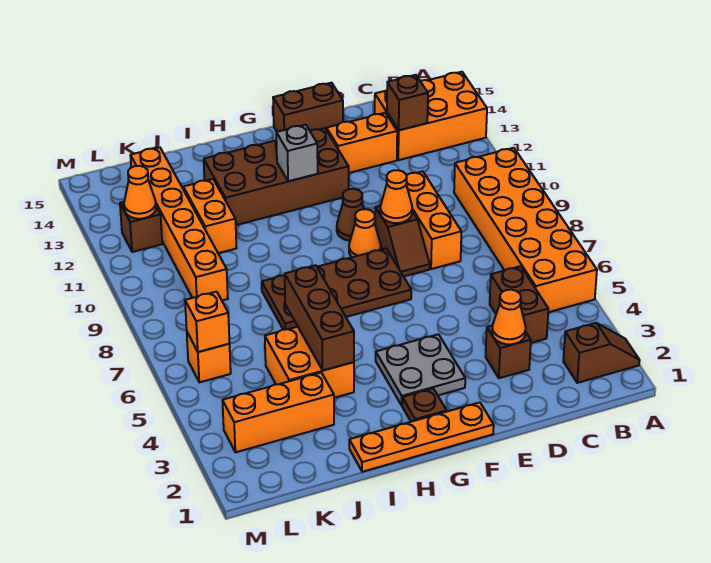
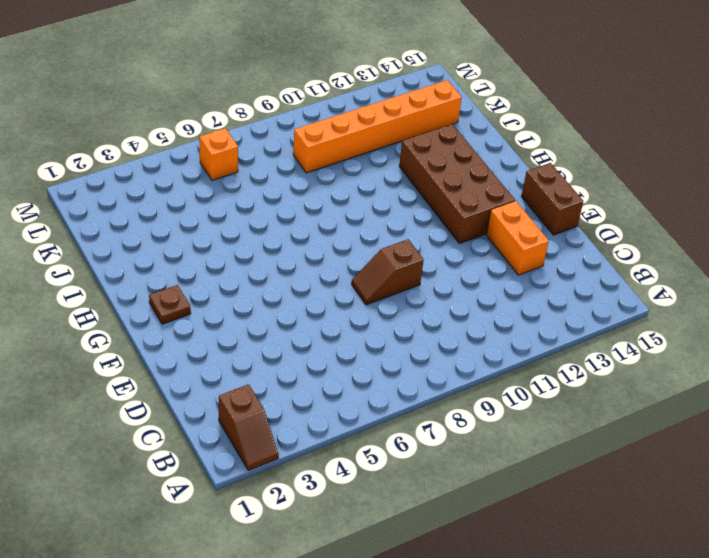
none -> orange 2x6 brick [454,148,597,312]
none -> orange 2x3 brick [375,72,487,160]
none -> brown 1x2 brick [490,266,548,343]

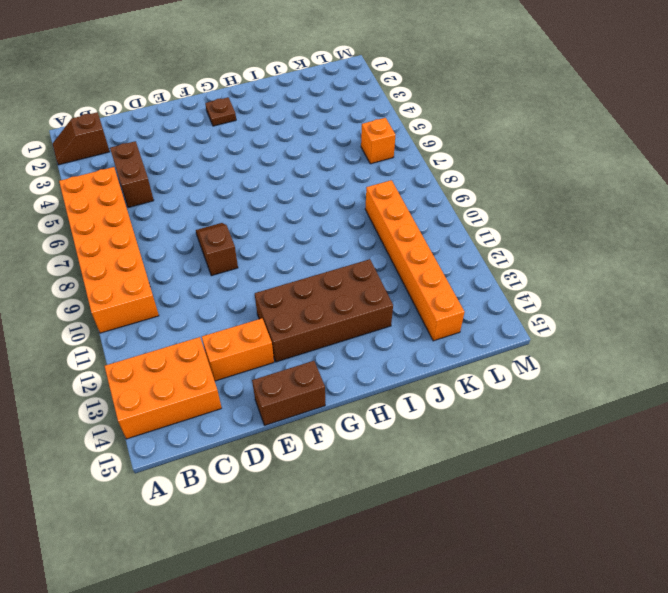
none -> brown 1x1 brick [486,325,531,378]
none -> orange 1x3 brick [406,171,461,269]
none -> orange 1x4 plate [349,402,494,472]

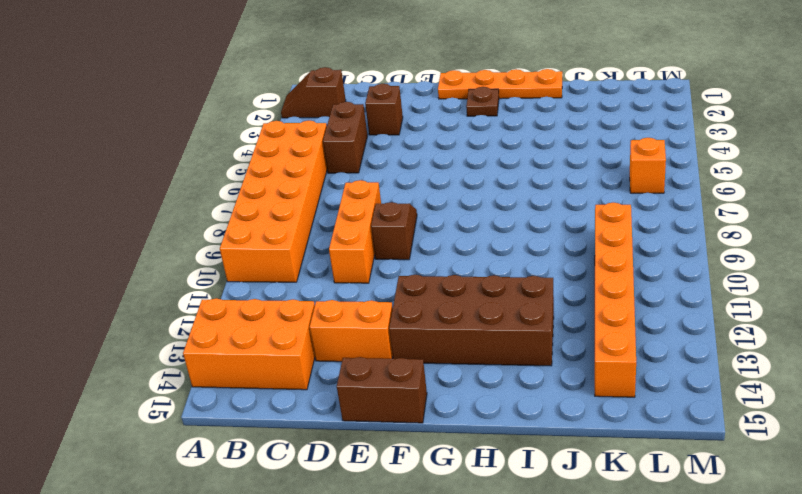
none -> grey 2x2 plate [376,334,465,405]
none -> brown 2x4 plate [262,249,411,330]
none -> orange 1x1 cone [349,209,381,257]

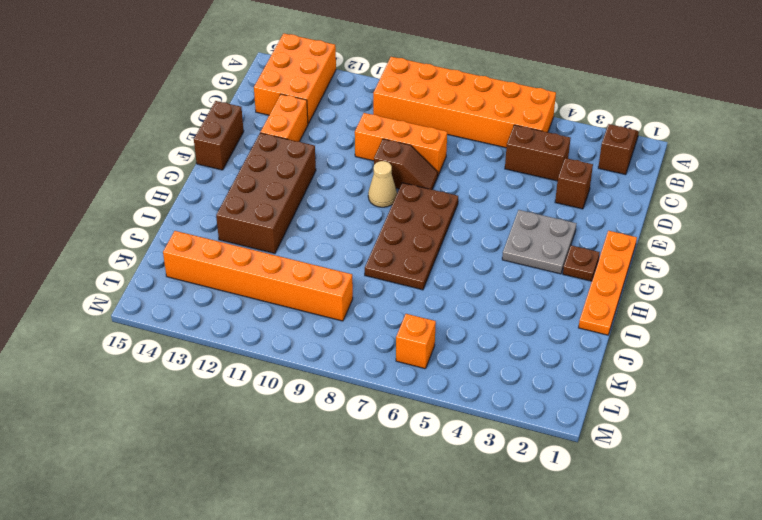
tan 1x1 cone [368,161,397,207] -> orange 1x1 cone [349,209,381,257]
none -> brown 1x1 cone [337,189,364,241]
none -> orange 2x2 brick [265,327,354,398]
none -> orange 1x3 brick [222,373,334,452]

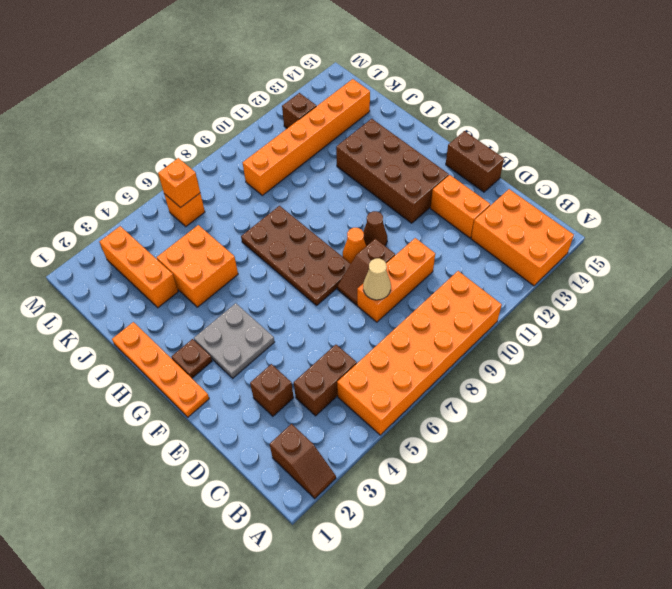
tan 1x1 cone [363,258,391,300] -> none
none -> orange 1x2 brick [183,179,236,253]
none -> brown 1x1 brick [387,75,428,130]
none -> orange 1x1 cone [492,290,526,344]

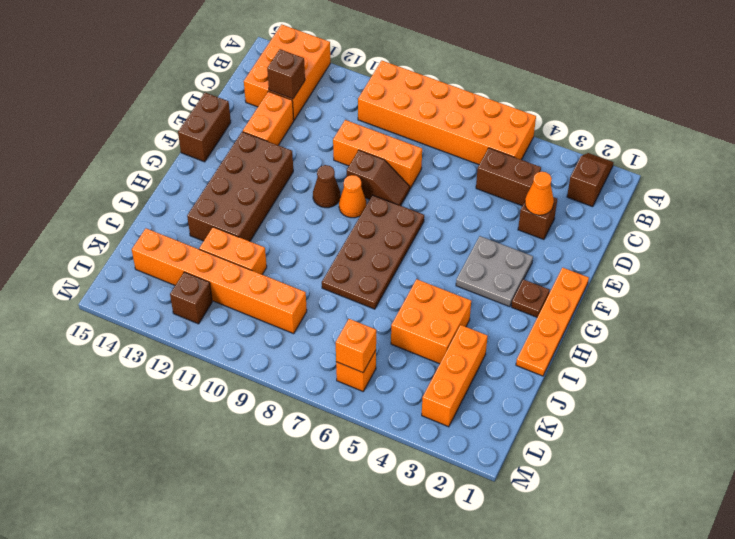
none -> orange 1x1 cone [380,170,412,223]
none -> grey 1x1 brick [276,125,318,181]
none -> brown 1x3 brick [284,265,354,370]

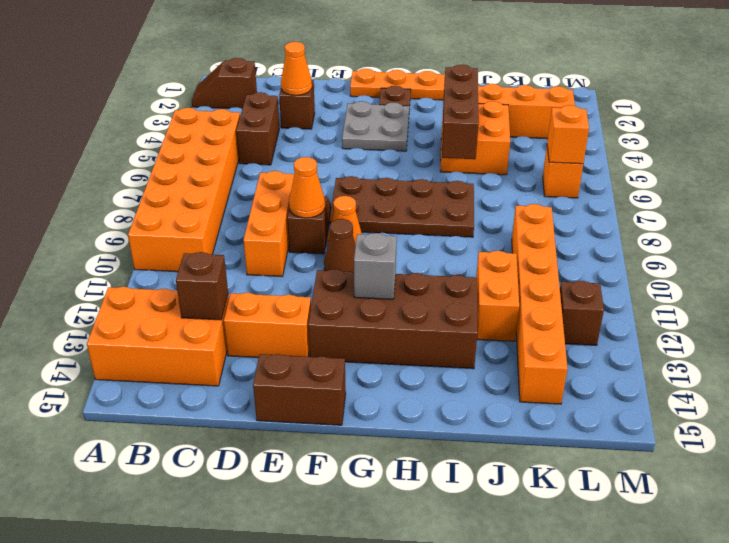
none -> orange 1x1 cone [124,166,156,219]

